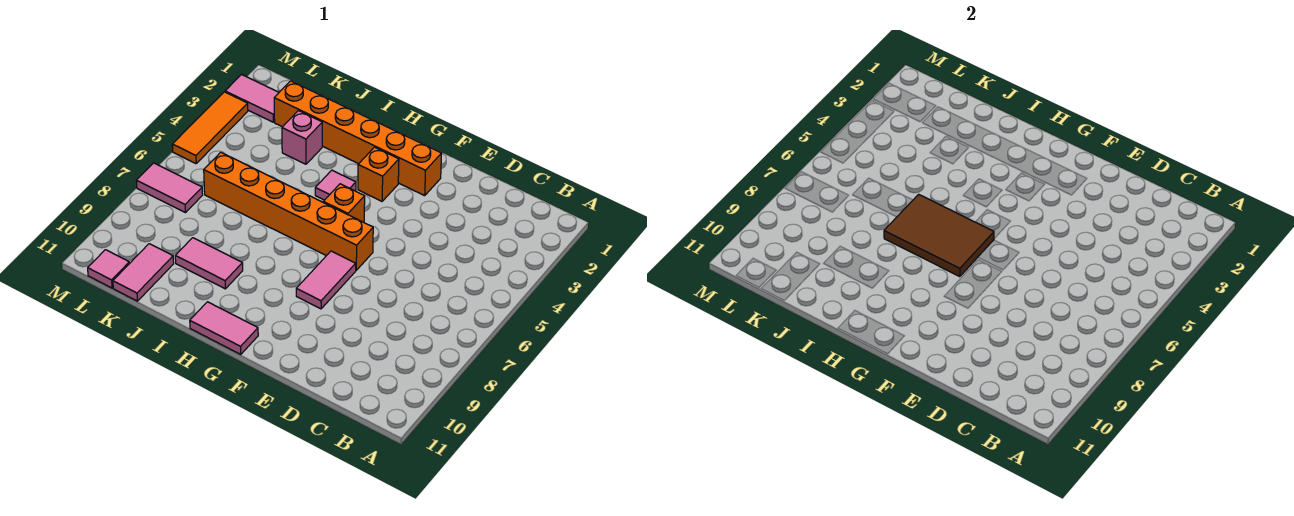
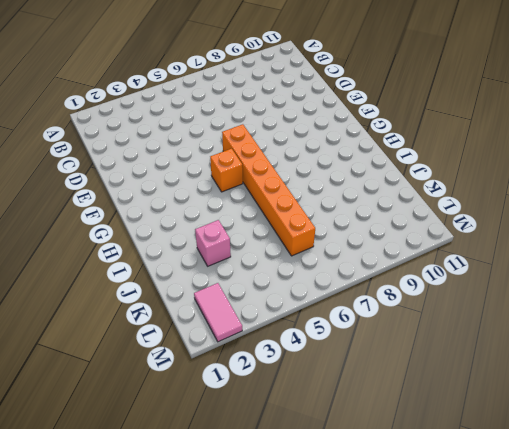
none -> orange 1x6 brick [274,81,442,196]
none -> pink 1x2 tile [296,251,356,309]
none -> orange 1x1 brick [358,147,399,201]

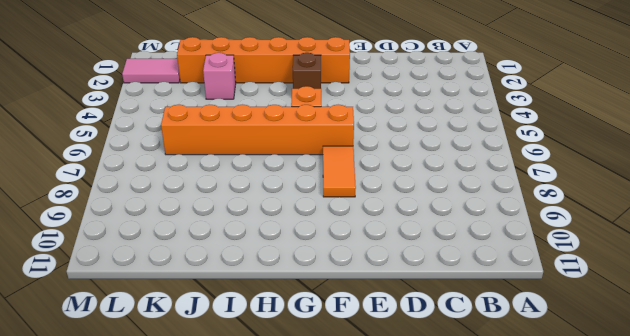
orange 1x2 tile [323,146,356,197] -> pink 1x2 tile [296,251,356,309]
brown 1x1 brick [293,53,321,89] -> orange 1x1 brick [358,147,399,201]
none -> pink 1x2 tile [190,302,258,354]
none -> pink 1x1 tile [315,170,356,200]
none -> pink 1x2 tile [175,238,243,289]

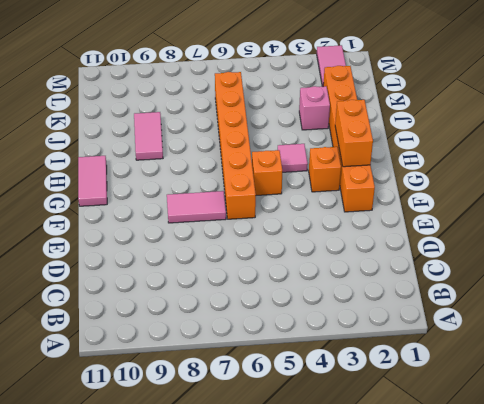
orange 1x2 brick [335,100,373,167] -> none
none -> pink 1x2 tile [113,244,174,301]
none -> pink 1x2 tile [136,163,203,213]
none -> pink 1x1 tile [88,250,129,288]

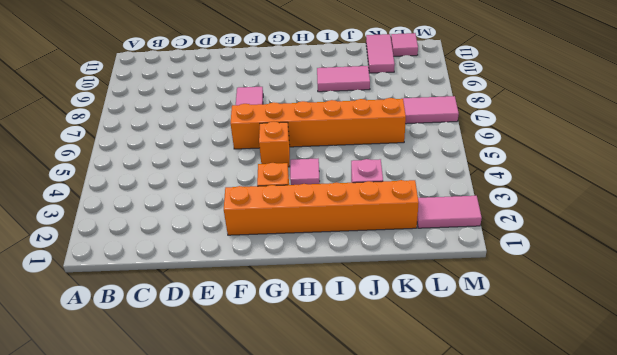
none -> pink 1x2 tile [190,302,258,354]
none -> orange 1x3 tile [172,92,248,164]
none -> brown 2x3 tile [884,194,994,277]

